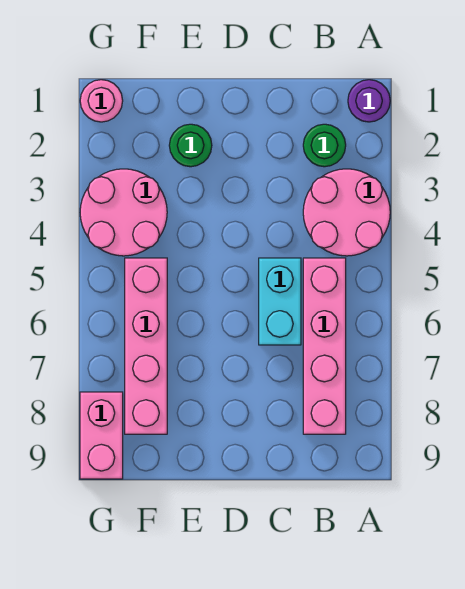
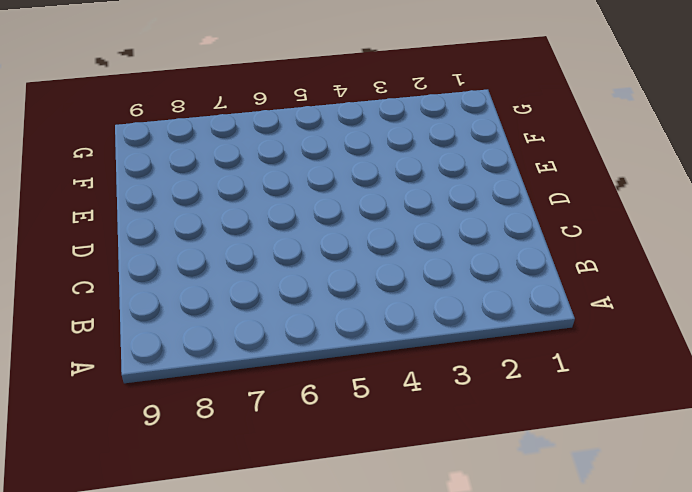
none -> purple 1x1 round brick [348,80,390,122]
none -> pink 2x2 round brick [303,169,390,256]

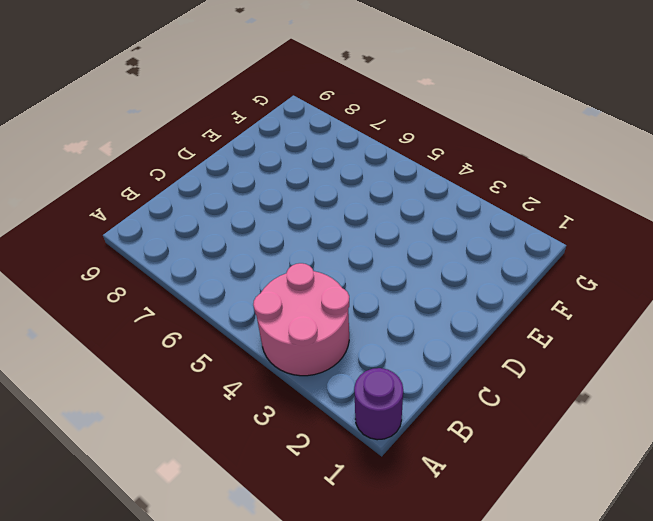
none -> green 1x1 round brick [303,124,346,167]
none -> pink 1x4 brick [303,258,346,434]

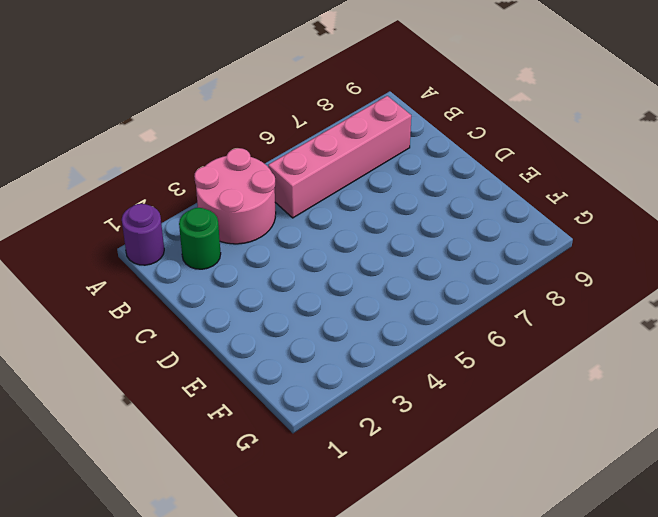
none -> cyan 1x2 brick [259,258,301,345]
none -> green 1x1 round brick [169,124,212,167]

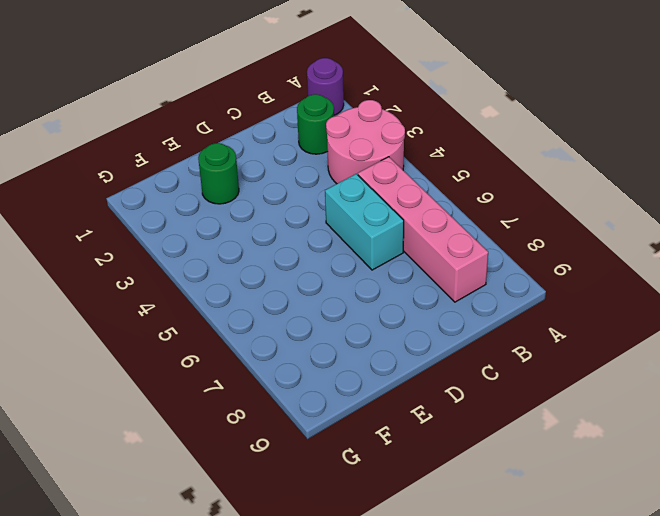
none -> pink 2x2 round brick [80,169,167,256]
none -> pink 1x4 brick [125,258,167,434]

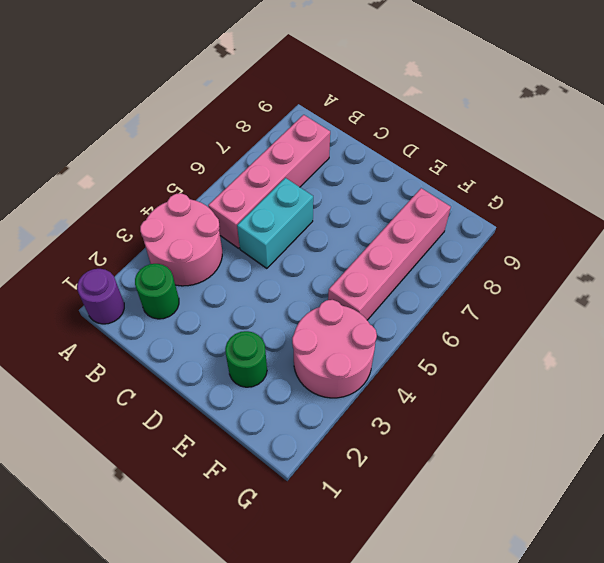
none -> pink 1x1 round brick [80,80,123,122]
none -> pink 1x2 brick [80,392,123,479]

